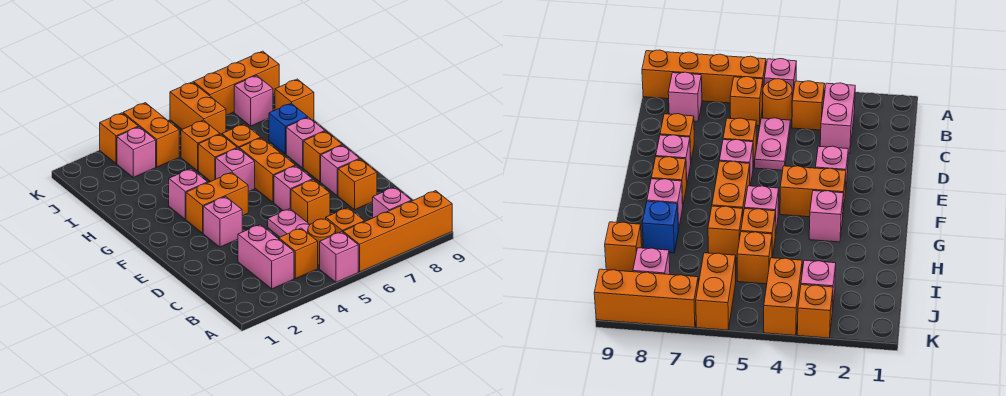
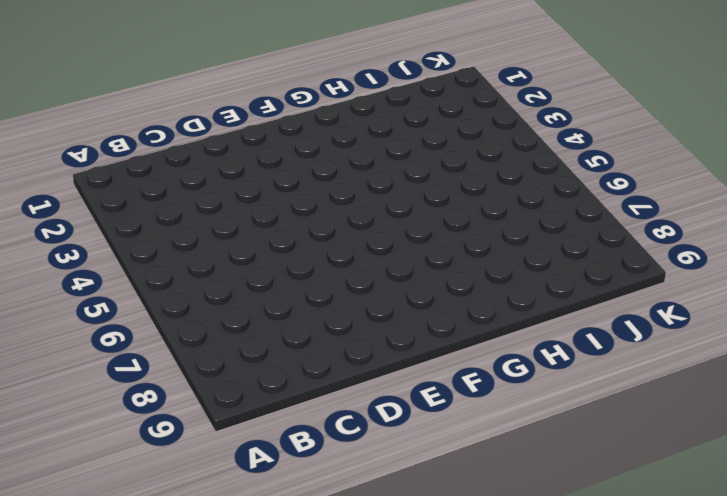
none -> pink 1x1 brick [320,232,358,282]
none -> orange 1x4 brick [343,191,452,272]
none -> pink 1x2 brick [238,224,294,289]
none -> orange 1x1 brick [279,228,318,279]

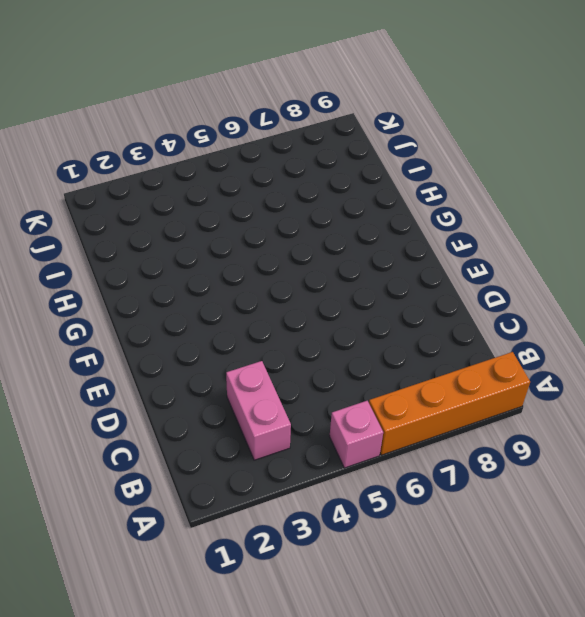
none -> orange 1x1 brick [279,228,318,279]
none -> orange 1x1 round brick [308,219,336,265]
none -> orange 1x1 brick [326,208,365,233]
none -> pink 1x1 brick [373,187,412,218]

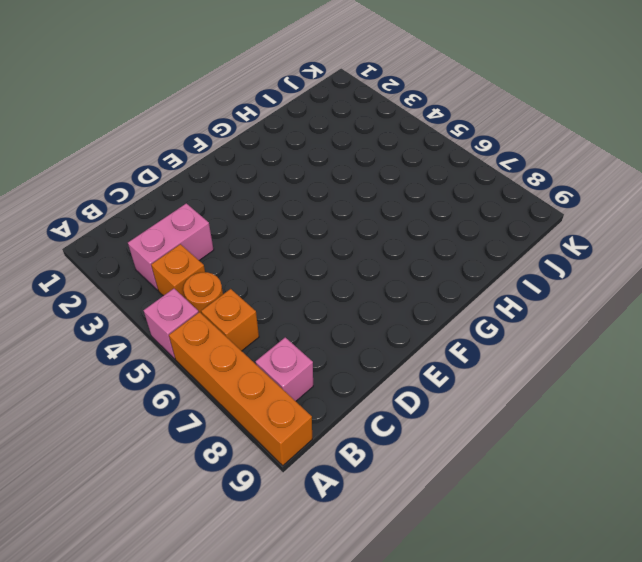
none -> pink 1x2 plate [268,209,310,237]
none -> orange 1x1 brick [291,180,330,224]
none -> orange 1x1 brick [338,159,377,210]
none -> pink 1x1 brick [203,197,242,247]

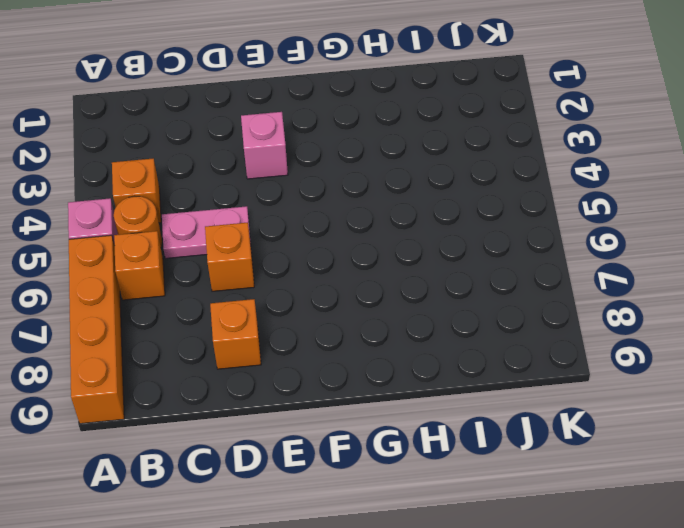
none -> pink 1x2 brick [238,224,294,289]
none -> pink 1x1 brick [373,187,412,218]
none -> pink 1x1 brick [274,166,313,211]
none -> pink 1x1 brick [321,145,359,196]

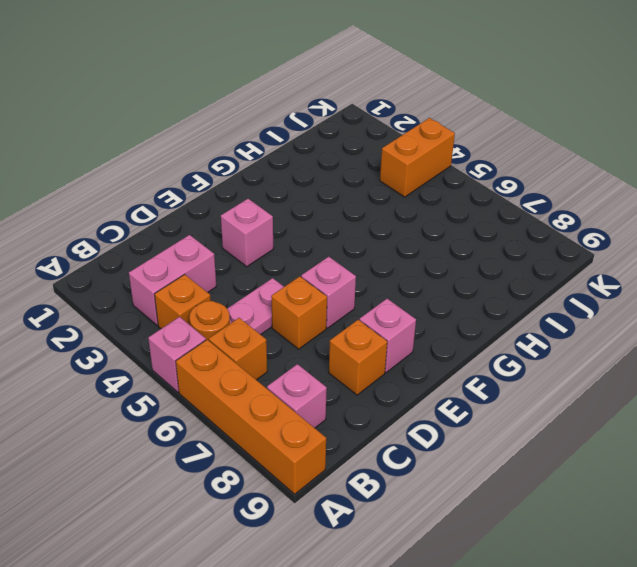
none -> orange 1x2 brick [186,172,248,233]
none -> orange 1x2 brick [239,138,295,202]
none -> orange 1x1 brick [303,131,342,182]
none -> pink 1x1 brick [169,169,208,219]

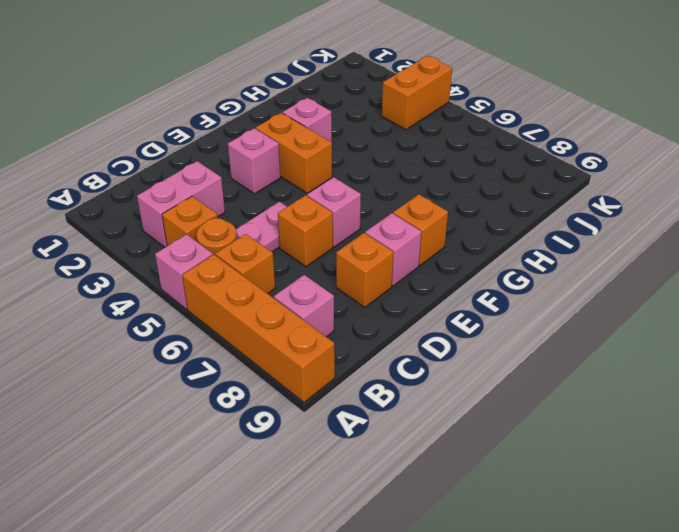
none -> orange 1x2 brick [239,138,295,202]
none -> pink 1x1 brick [216,148,255,192]
none -> pink 1x1 brick [286,117,325,168]
none -> orange 1x1 brick [198,134,237,181]

